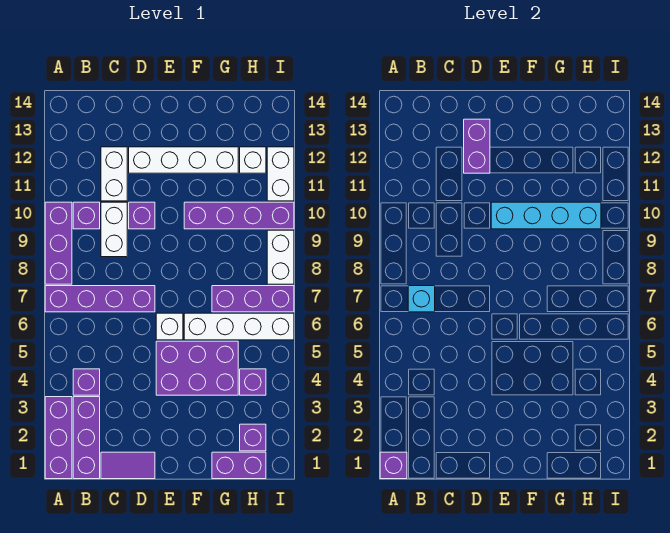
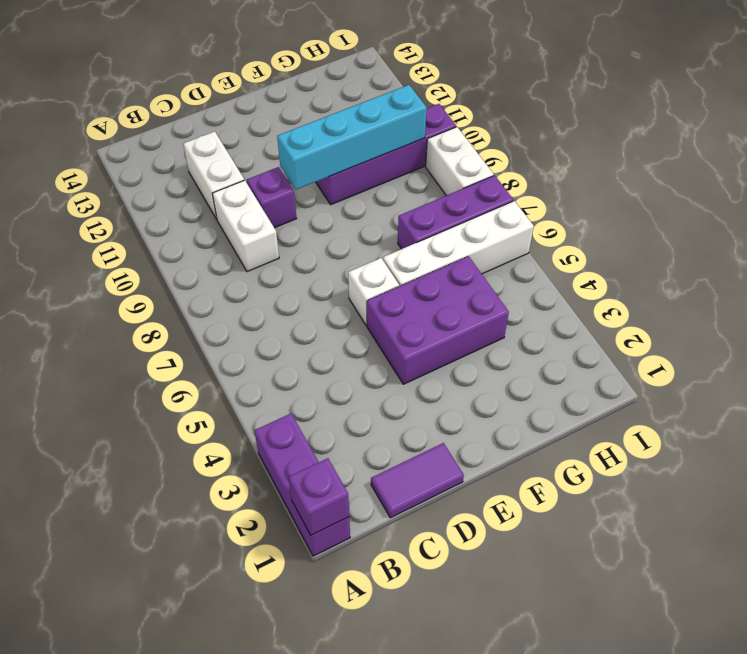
none -> purple 1x4 brick [45,286,155,312]
none -> purple 1x3 brick [45,202,72,284]
none -> purple 1x3 brick [73,397,100,479]

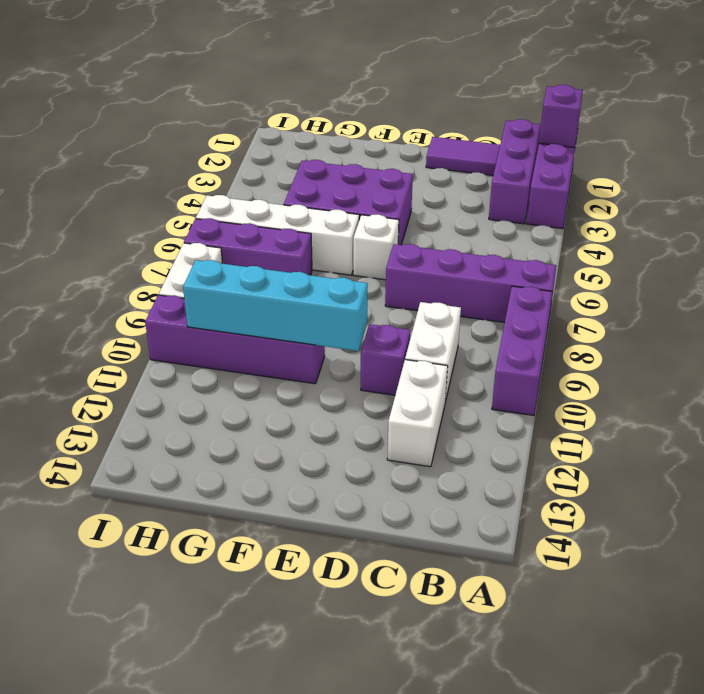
none -> purple 1x1 brick [73,369,100,395]
none -> purple 1x1 brick [73,202,100,229]
none -> white 1x4 brick [129,147,238,173]

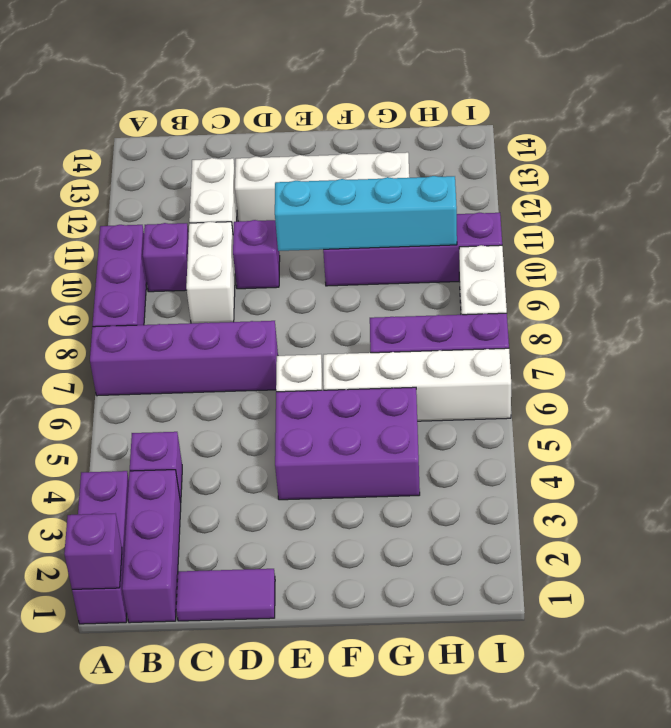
none -> purple 1x2 brick [212,452,266,479]
none -> purple 1x1 brick [240,424,266,451]
none -> purple 1x1 brick [240,369,266,395]

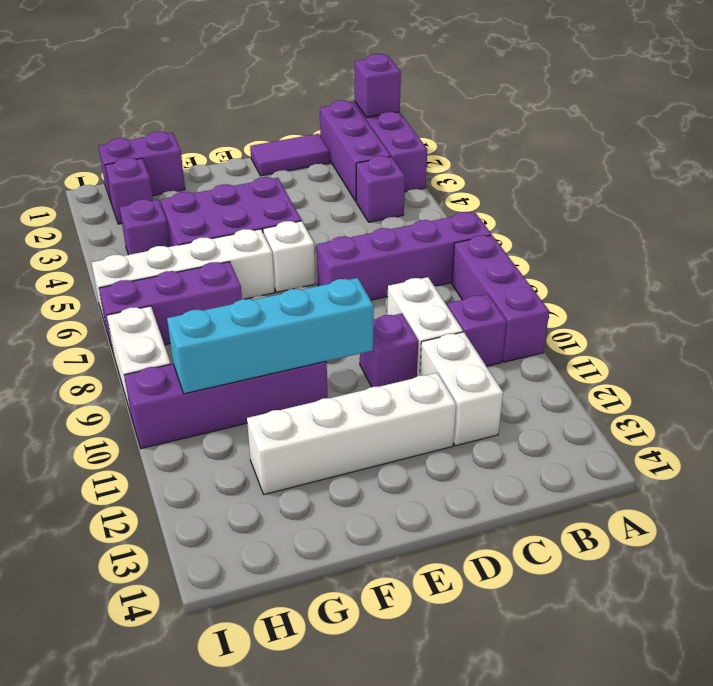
none -> white 1x1 brick [240,147,266,173]
none -> white 1x2 brick [267,147,294,201]
none -> cyan 1x1 brick [408,286,435,312]

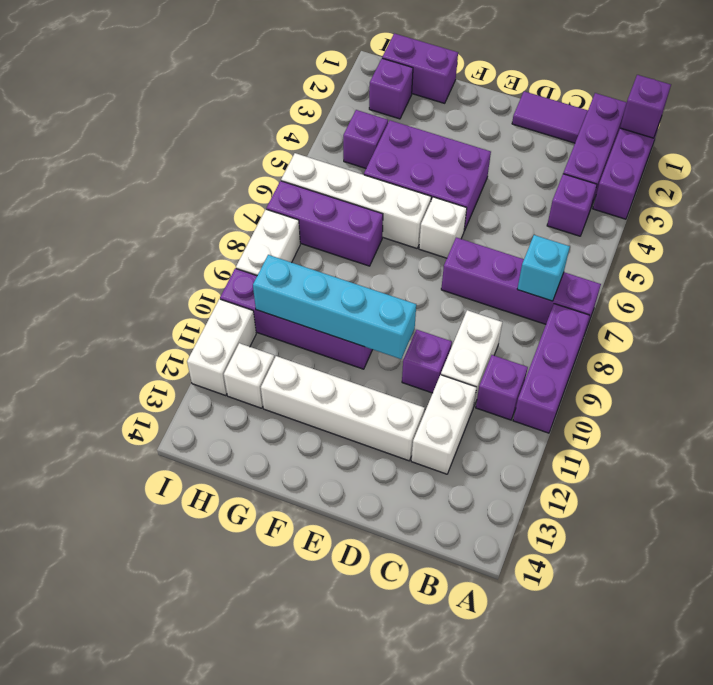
none -> purple 1x2 brick [464,119,490,173]

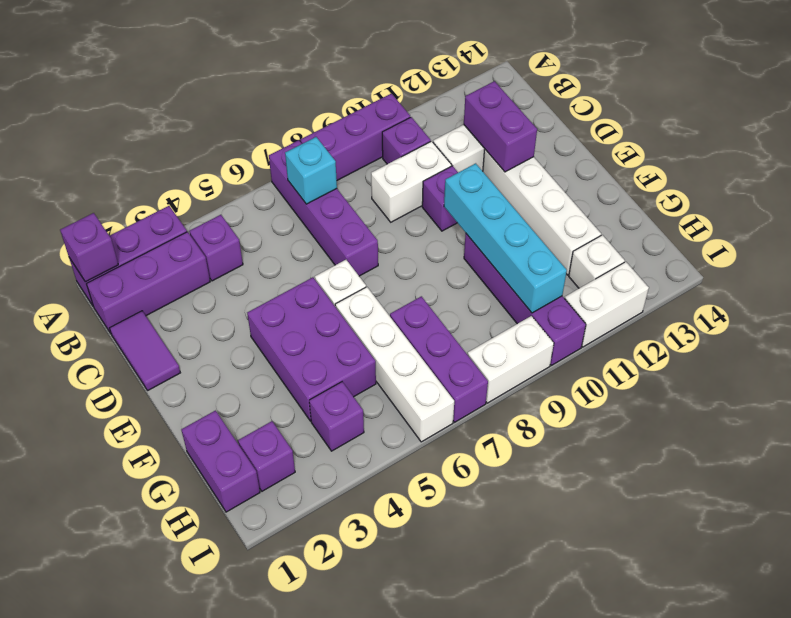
purple 1x2 brick [464,81,537,172] -> purple 1x2 brick turned to [464,119,490,173]

